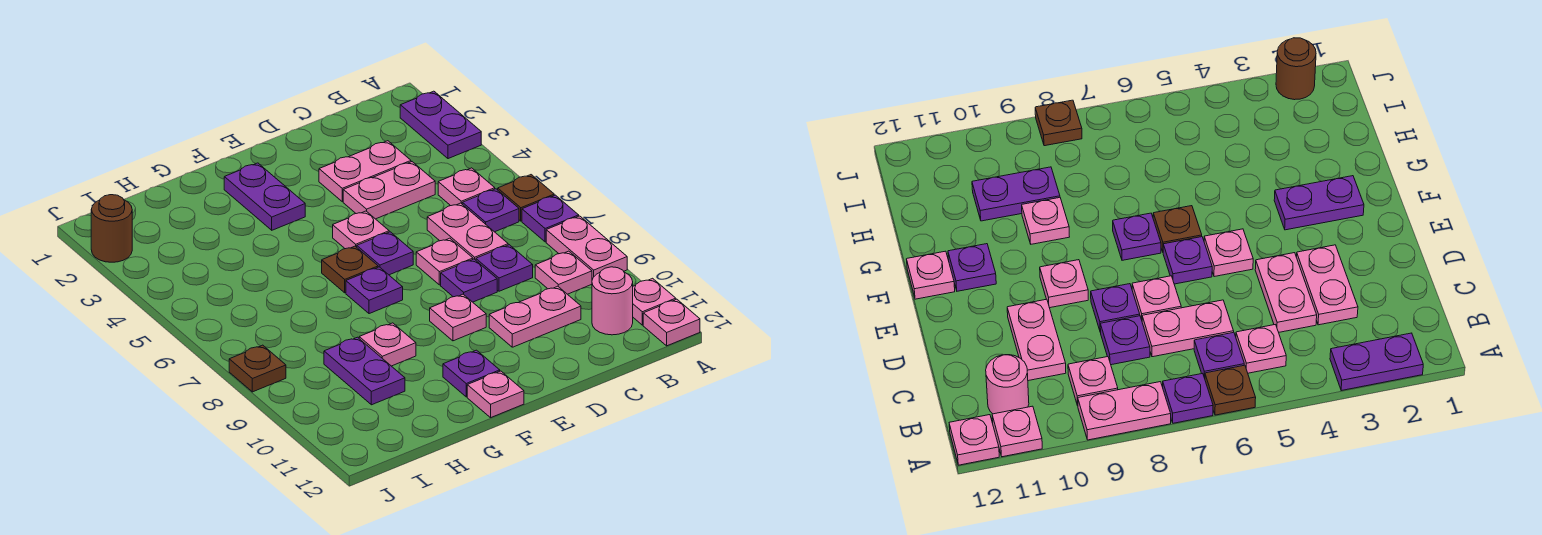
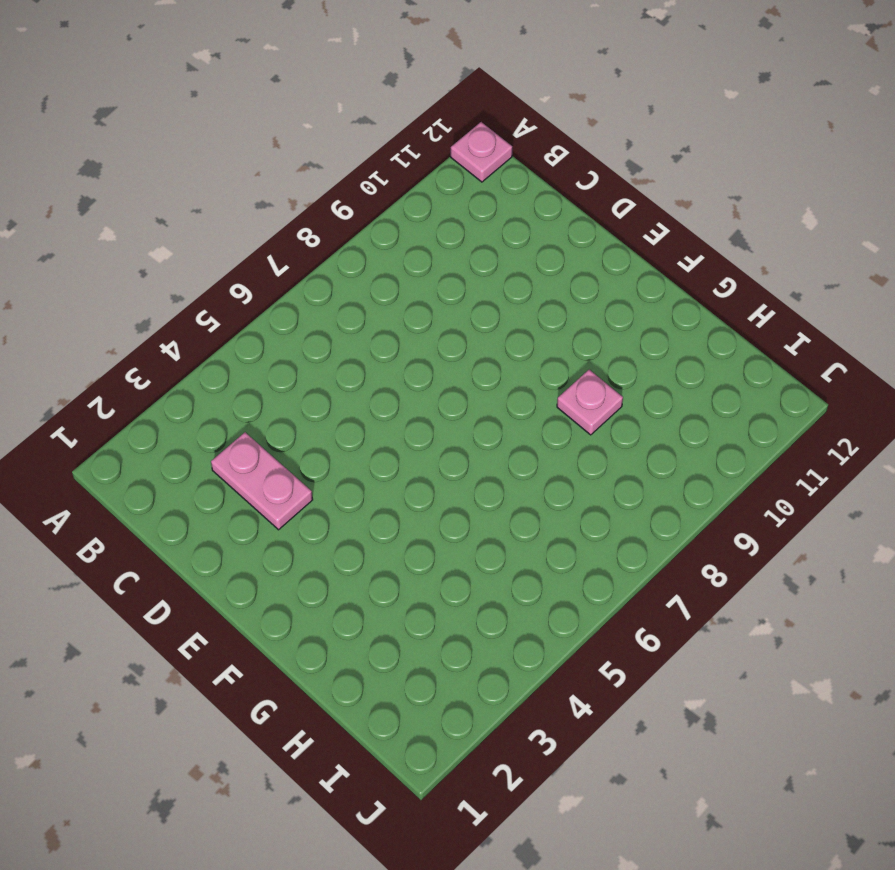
none -> purple 1x2 plate [400,91,481,159]
none -> brown 1x1 plate [498,175,554,221]
none -> purple 1x1 plate [522,195,579,242]

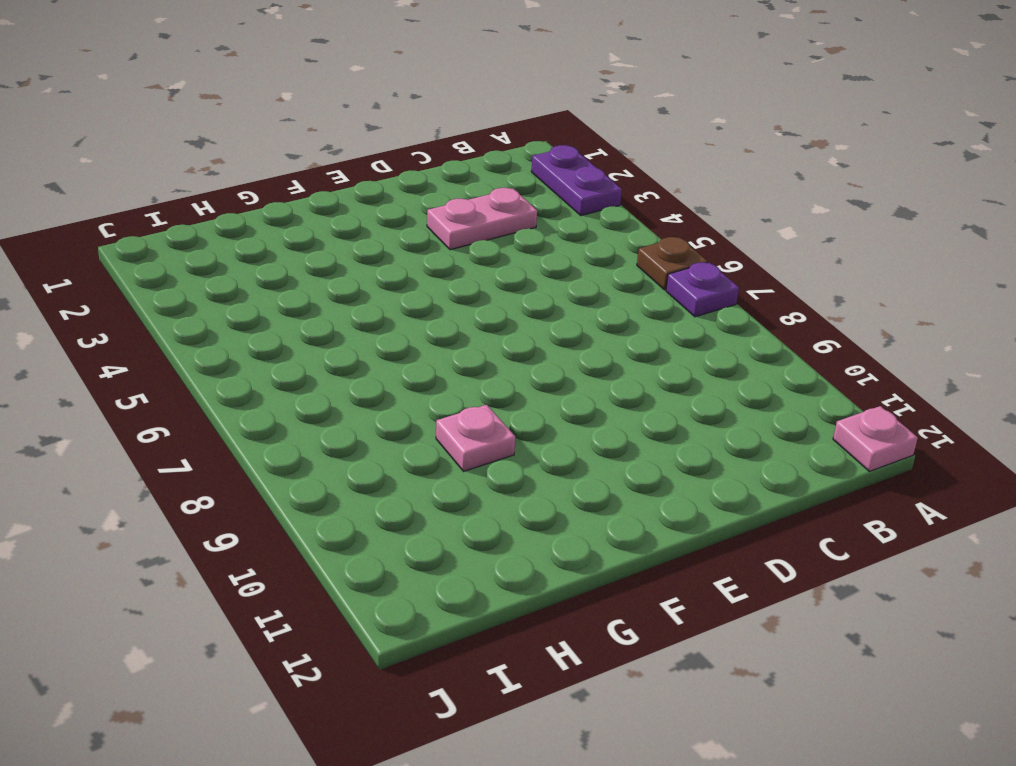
none -> pink 1x2 plate [546,216,627,280]
none -> pink 1x1 plate [633,278,676,325]
none -> pink 1x1 plate [438,168,495,206]

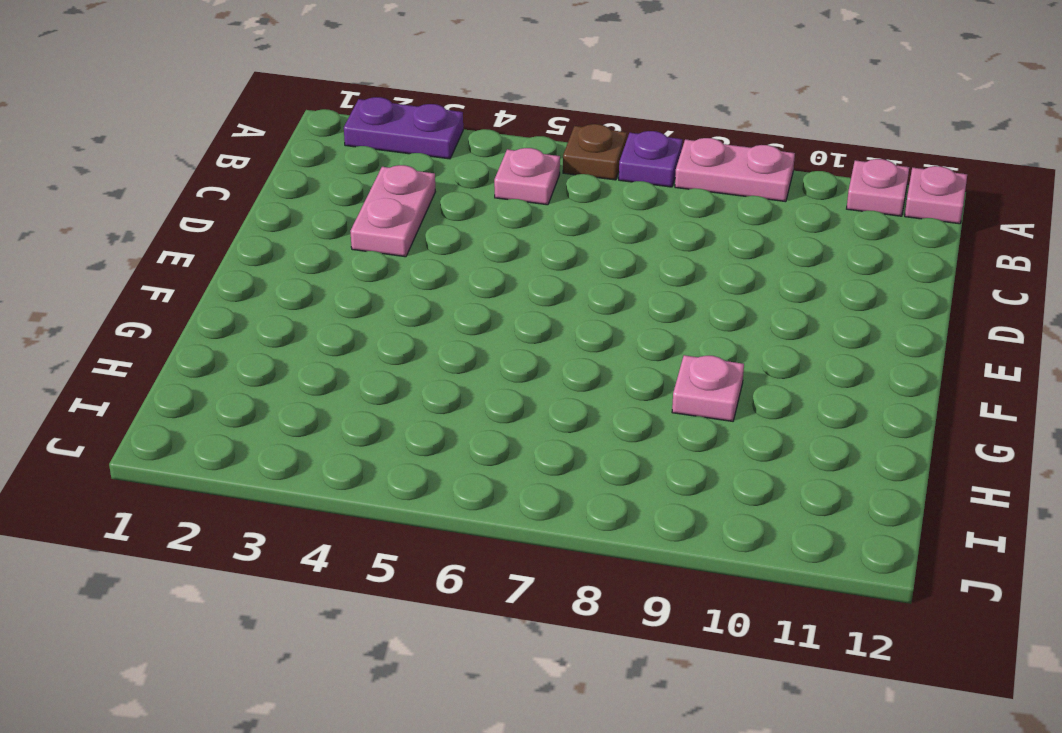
none -> purple 1x1 plate [462,189,519,232]
none -> pink 1x1 plate [535,251,592,294]
none -> pink 1x1 round brick [592,267,633,335]

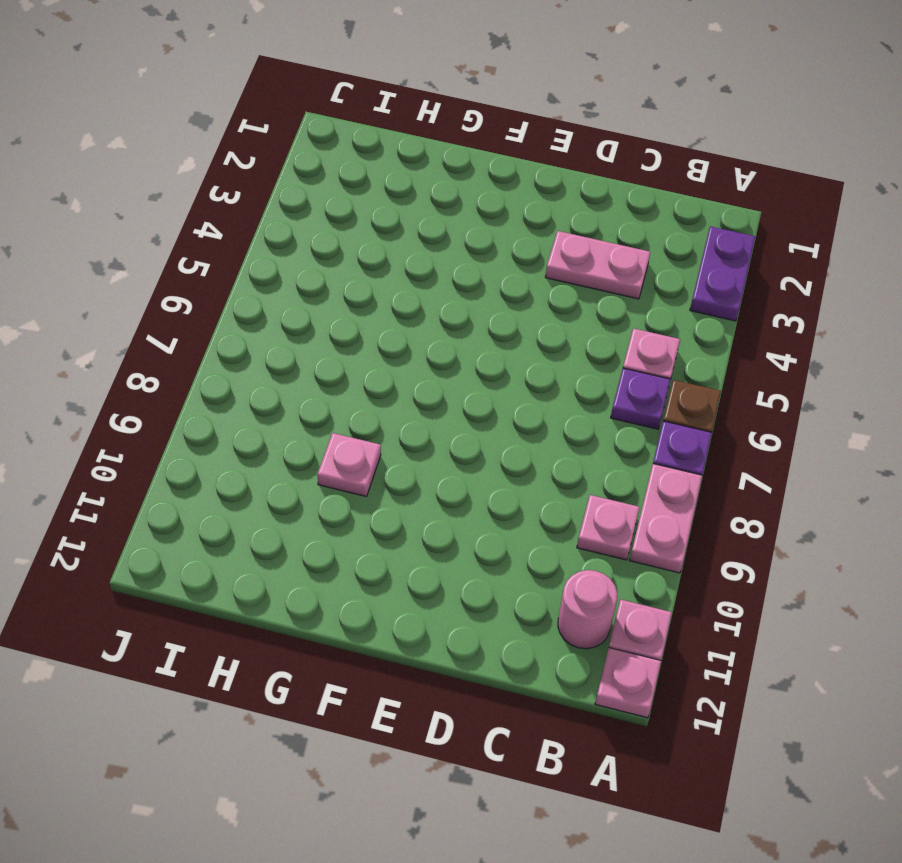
none -> pink 1x2 plate [343,162,435,219]
none -> pink 1x2 plate [427,203,508,260]
none -> purple 1x1 plate [476,245,533,291]

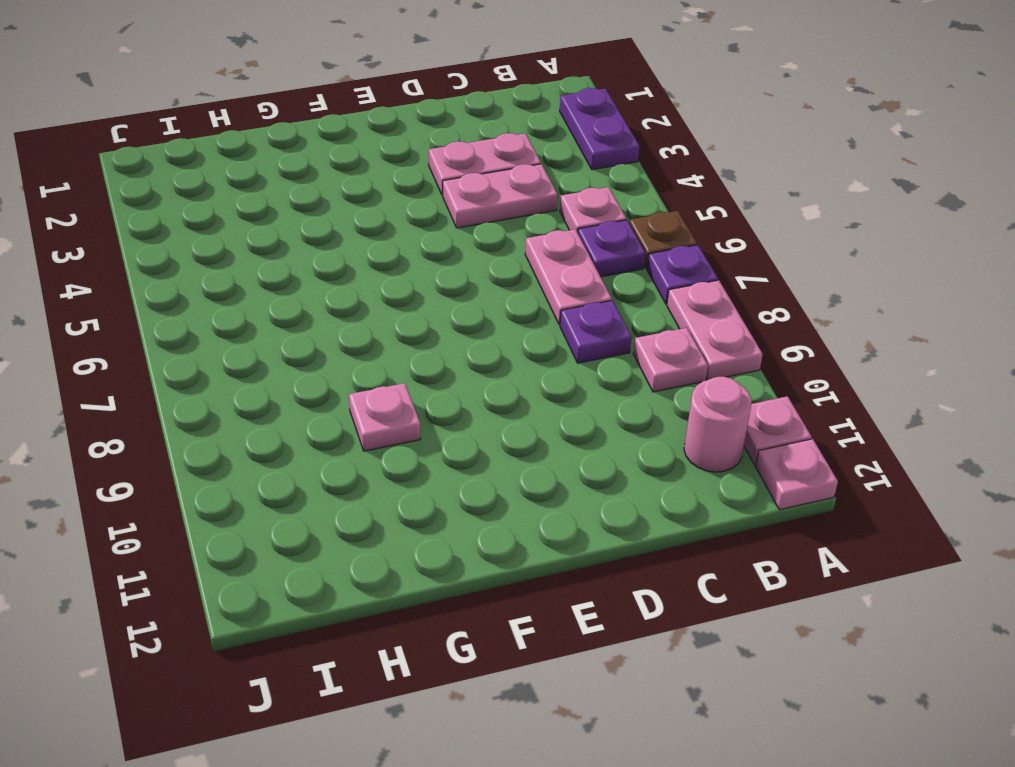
none -> pink 1x2 plate [489,286,581,347]
none -> pink 1x1 plate [416,238,473,285]
none -> purple 1x1 plate [441,259,497,302]

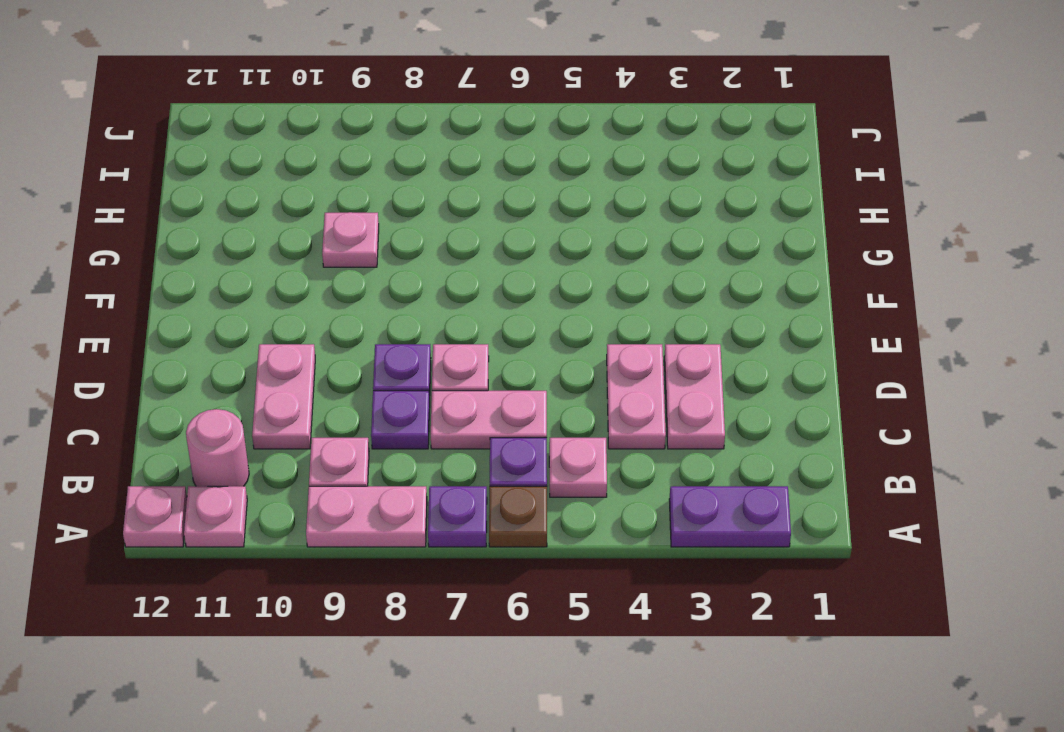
none -> pink 1x1 plate [333,211,389,249]
none -> purple 1x1 plate [357,232,413,275]
none -> pink 1x1 plate [430,294,486,341]

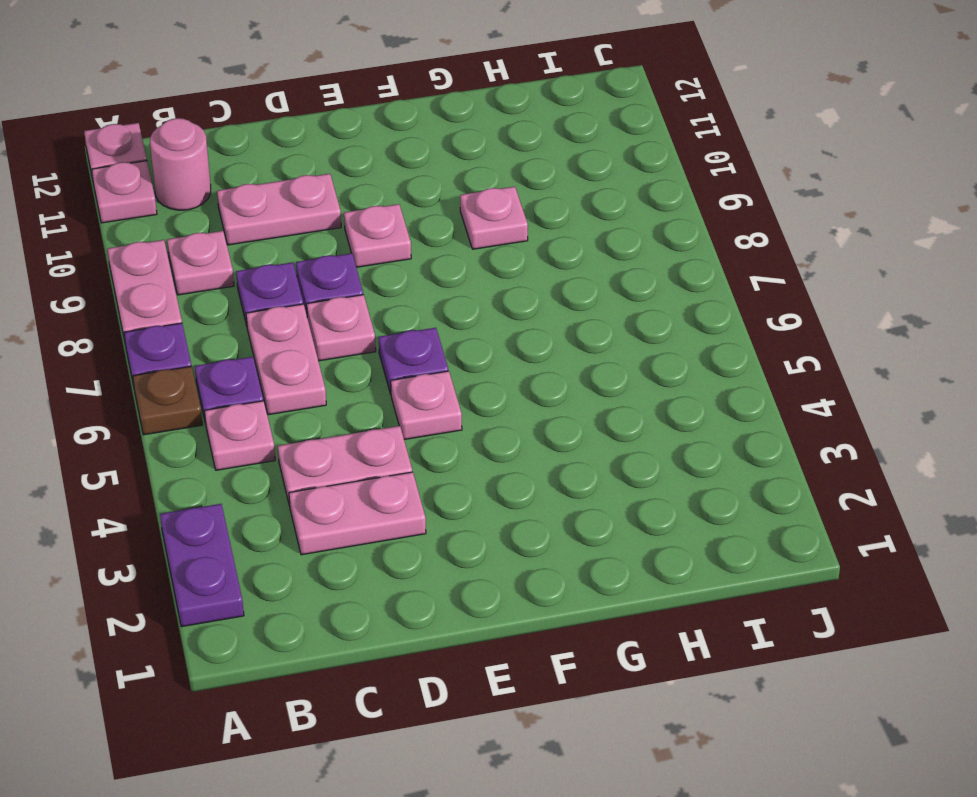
none -> purple 1x2 plate [224,163,305,230]
none -> brown 1x1 plate [322,246,378,293]
none -> purple 1x1 plate [346,267,403,314]

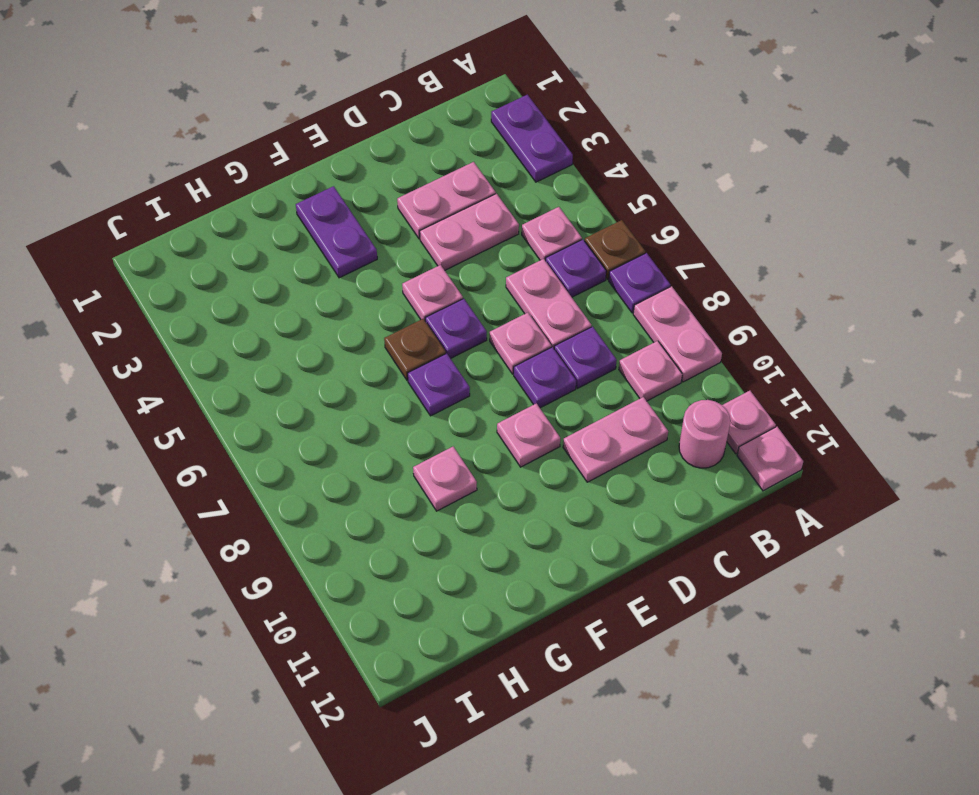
none -> purple 1x1 plate [443,350,500,397]
none -> pink 1x1 plate [467,371,524,418]
none -> purple 1x2 plate [324,337,405,405]

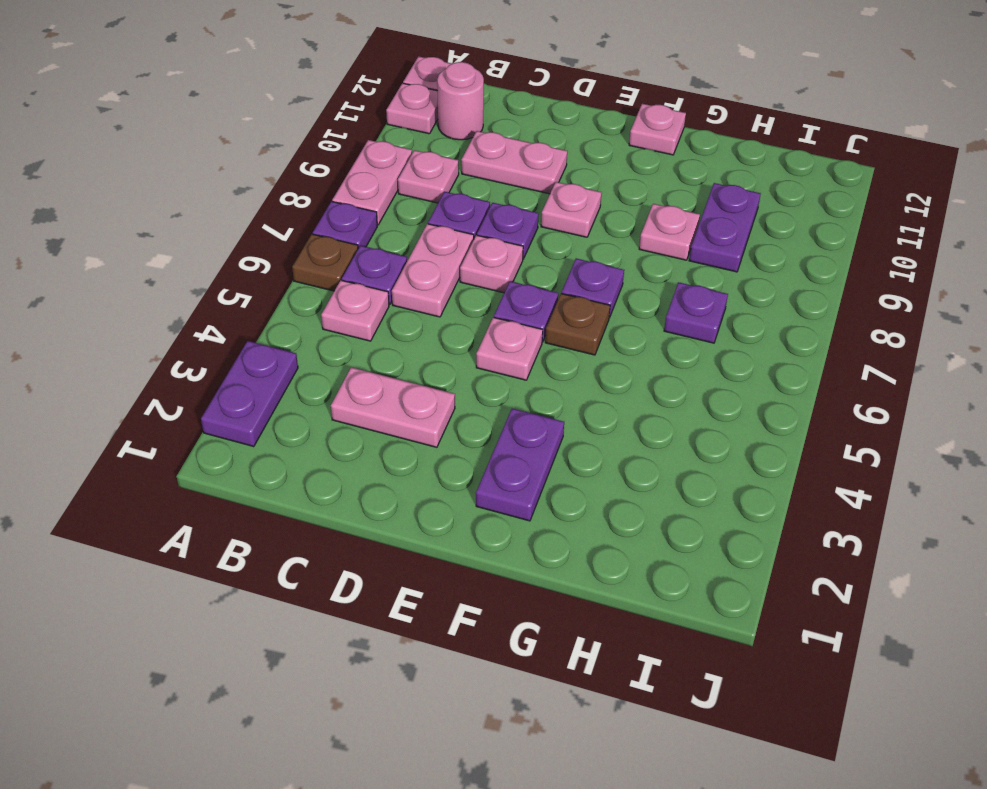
purple 1x1 plate [664,282,728,343] -> purple 1x1 plate moved to [443,350,500,397]
none -> pink 1x2 plate [343,162,435,219]
none -> brown 1x1 round brick [91,195,132,262]
none -> brown 1x1 plate [229,345,286,392]

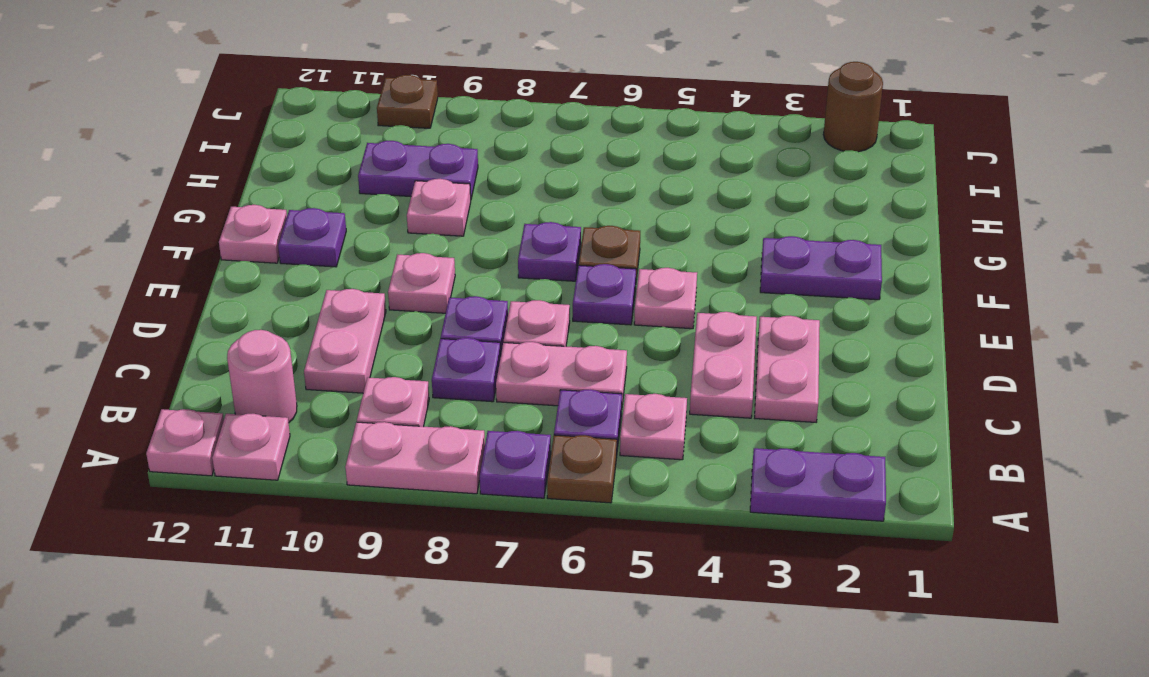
brown 1x1 plate [377,75,438,128] -> brown 1x1 plate moved to [229,345,286,392]

